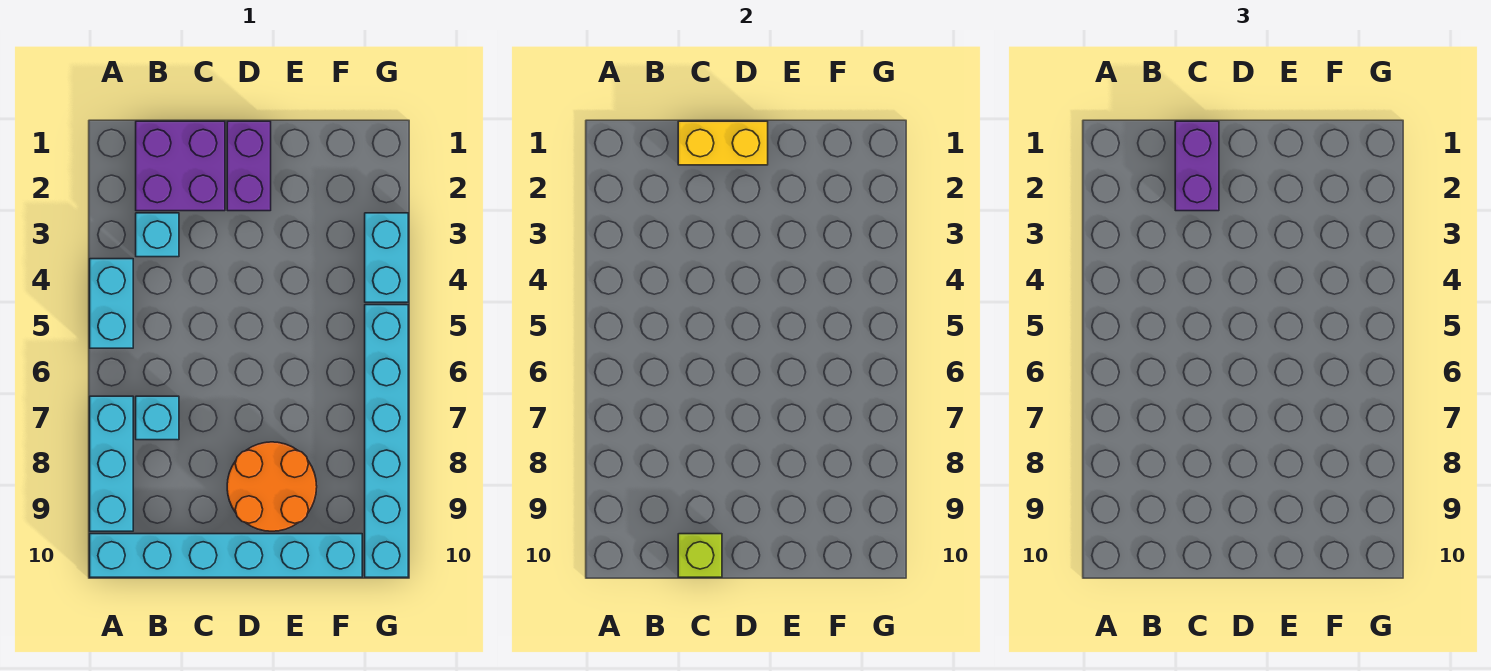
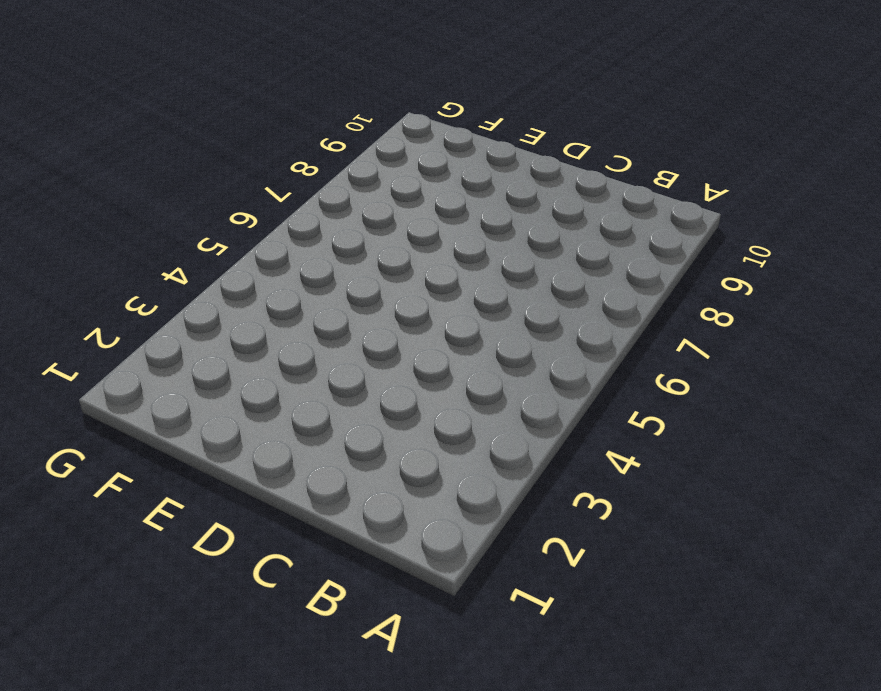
none -> cyan 1x2 brick [90,259,133,348]
none -> cyan 1x3 brick [90,396,133,531]
none -> cyan 1x6 brick [90,534,362,577]

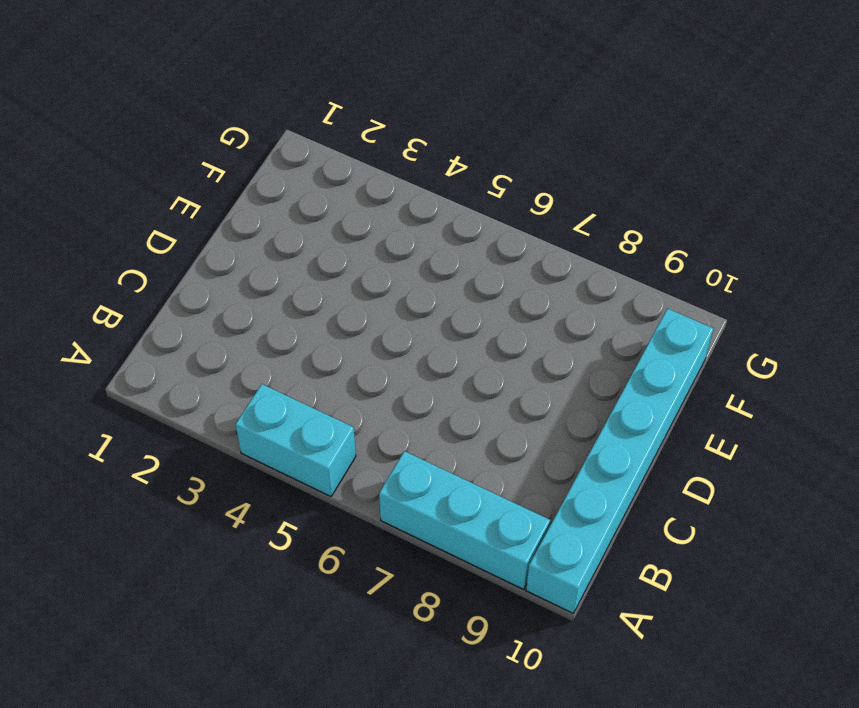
none -> purple 2x2 brick [136,121,225,211]
none -> cyan 1x1 brick [136,213,179,257]
none -> cyan 1x1 brick [136,396,179,440]

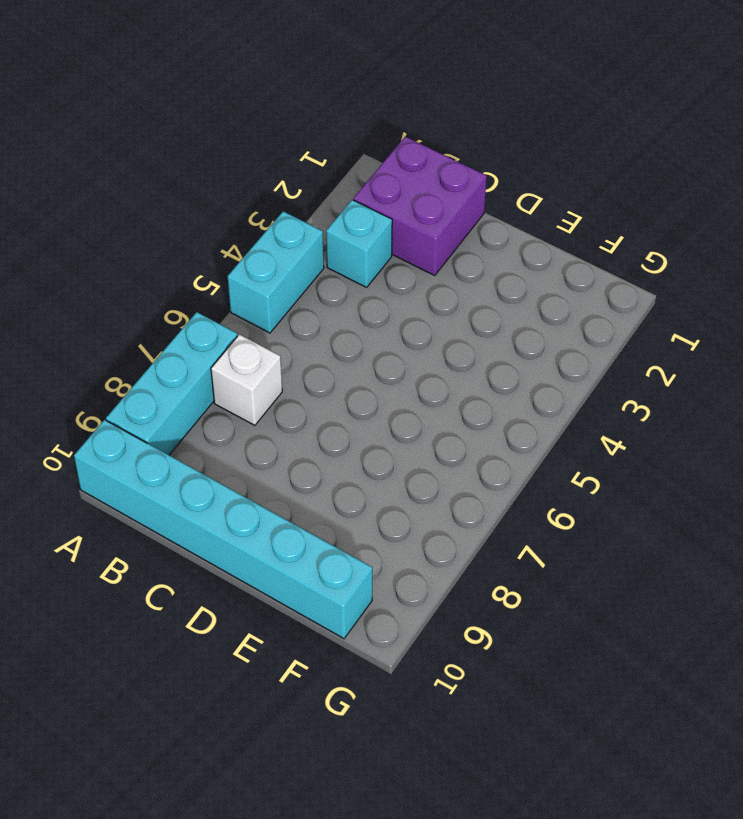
white 1x1 brick [211,334,282,425] -> cyan 1x1 brick [136,396,179,440]
none -> purple 1x2 brick [227,121,271,211]
none -> orange 2x2 round brick [227,442,317,531]
none -> cyan 1x2 brick [365,213,408,302]

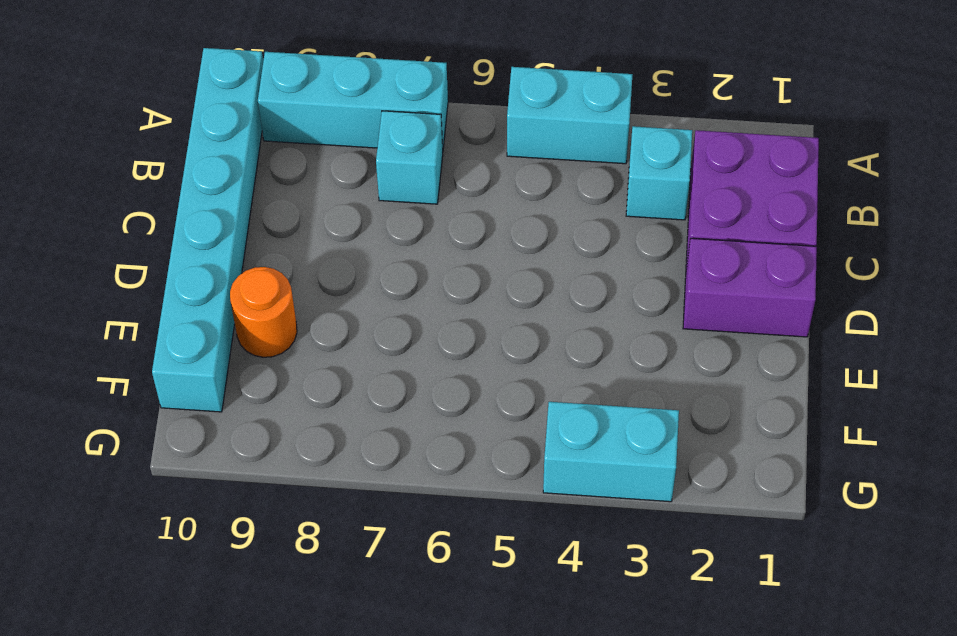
orange 1x1 round brick [230,267,297,357] -> orange 2x2 round brick [227,442,317,531]
none -> cyan 1x6 brick [365,305,408,577]
none -> yellow 1x2 brick [678,121,768,165]
none -> lime 1x1 brick [678,534,722,577]

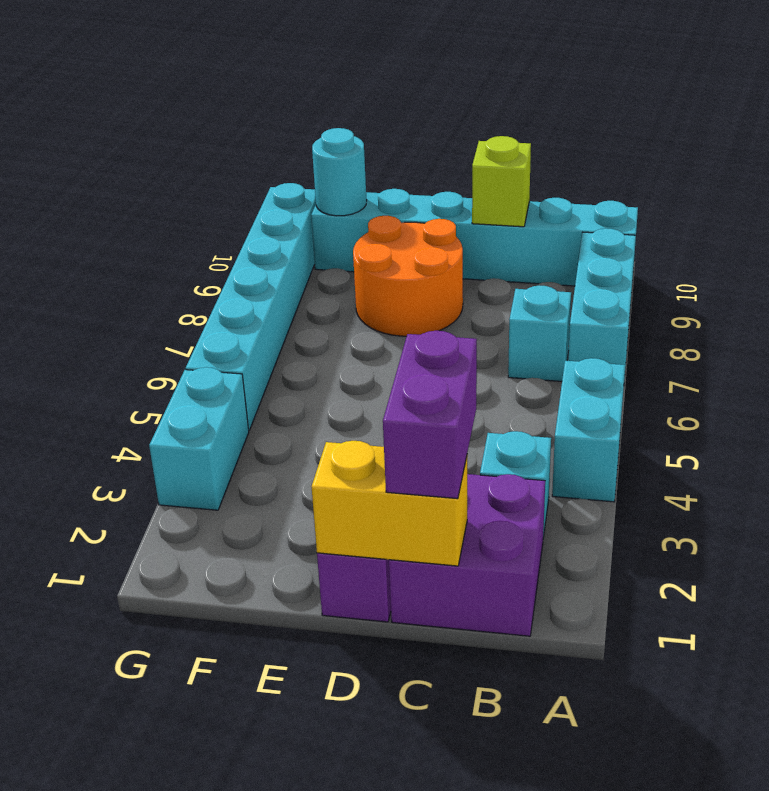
cyan 1x1 round brick [312,128,367,216] -> none

